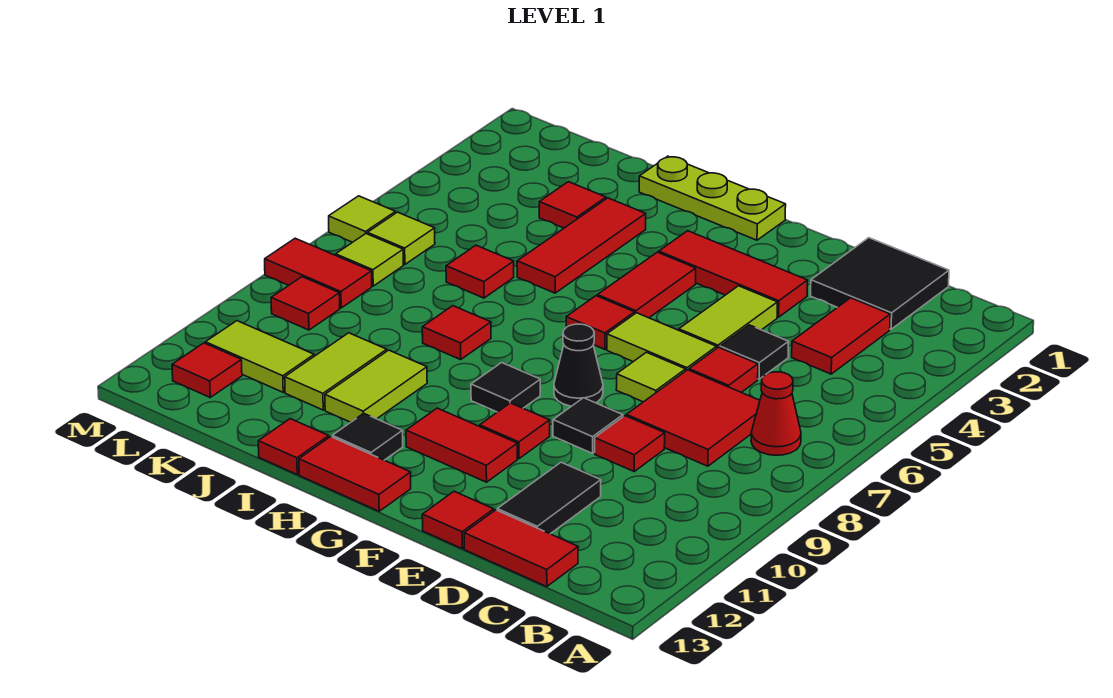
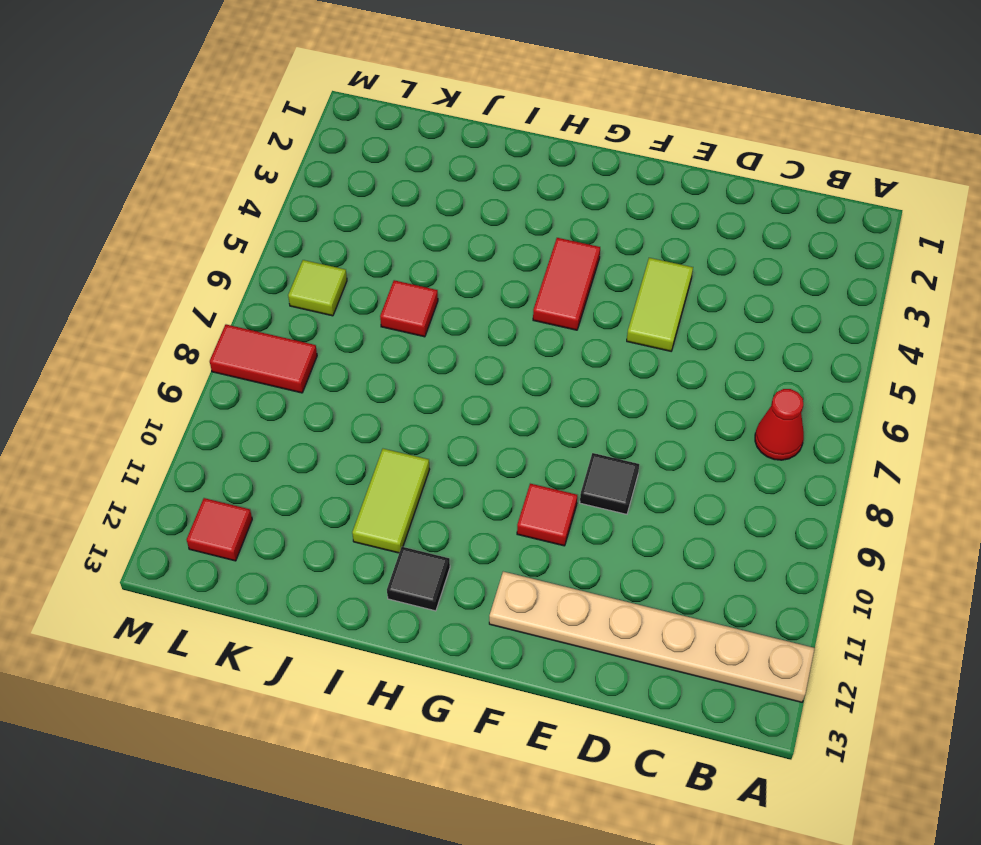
tan 1x6 plate [489,572,815,702] -> black 1x2 tile [497,462,601,534]
none -> black 2x2 tile [811,238,949,329]
none -> red 1x2 tile [792,298,890,374]
none -> red 2x2 tile [626,370,760,466]
none -> red 1x2 tile [464,510,578,587]

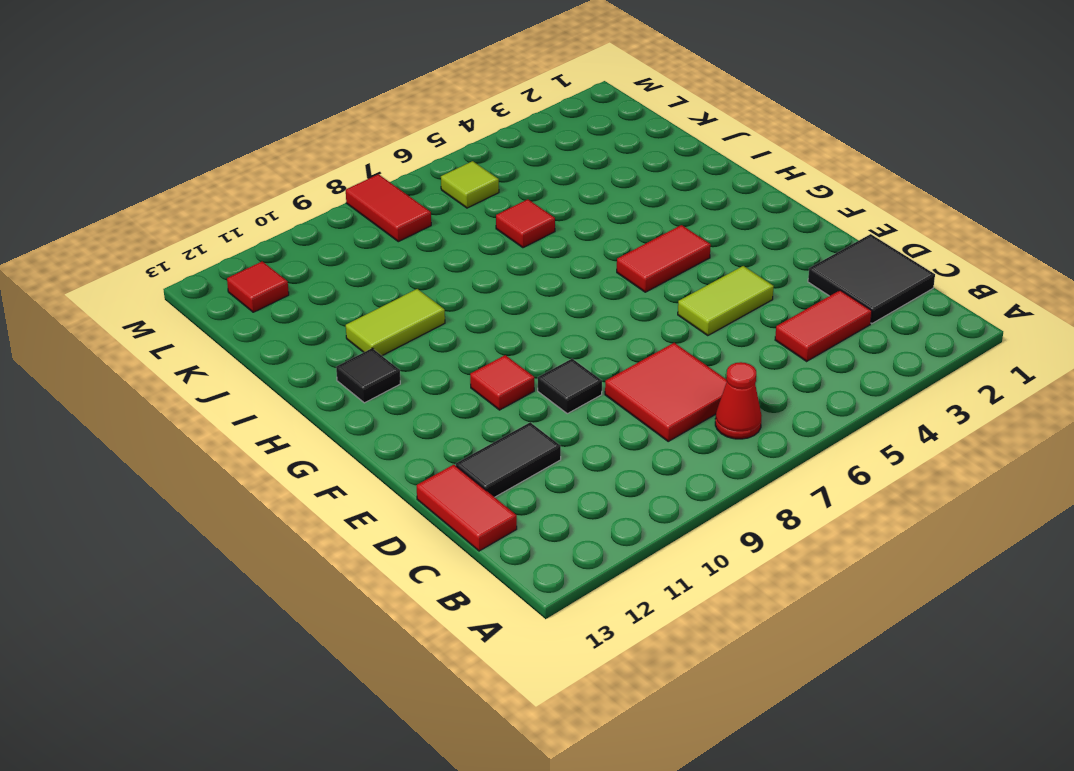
none -> black 1x1 tile [720,325,789,379]
none -> red 1x1 tile [689,347,758,392]
none -> red 1x1 tile [595,416,665,471]
none -> red 1x3 tile [659,231,808,317]

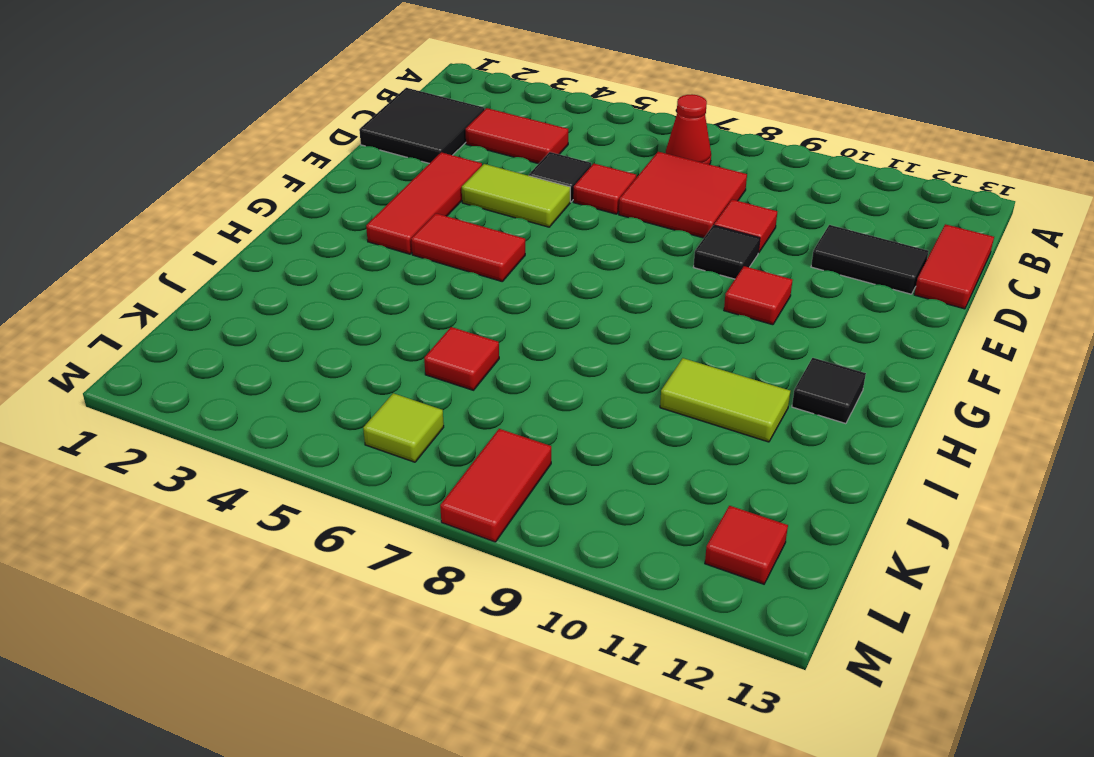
none -> lime 1x2 tile [607,313,717,371]
none -> lime 1x1 tile [616,352,686,402]
none -> red 1x1 tile [422,491,494,549]
none -> black 1x1 cone [554,324,603,406]

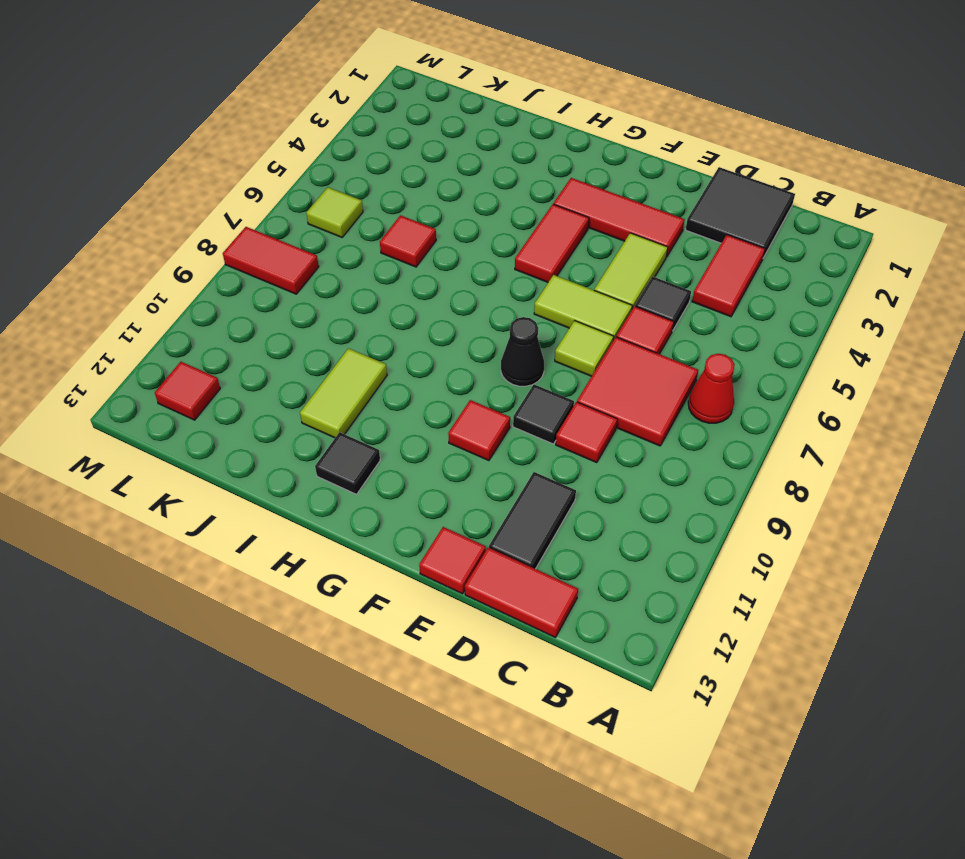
none -> red 1x2 tile [406,408,517,482]
none -> lime 1x3 plate [639,156,786,240]
none -> red 1x1 tile [566,296,635,349]
none -> black 1x1 tile [471,363,540,412]

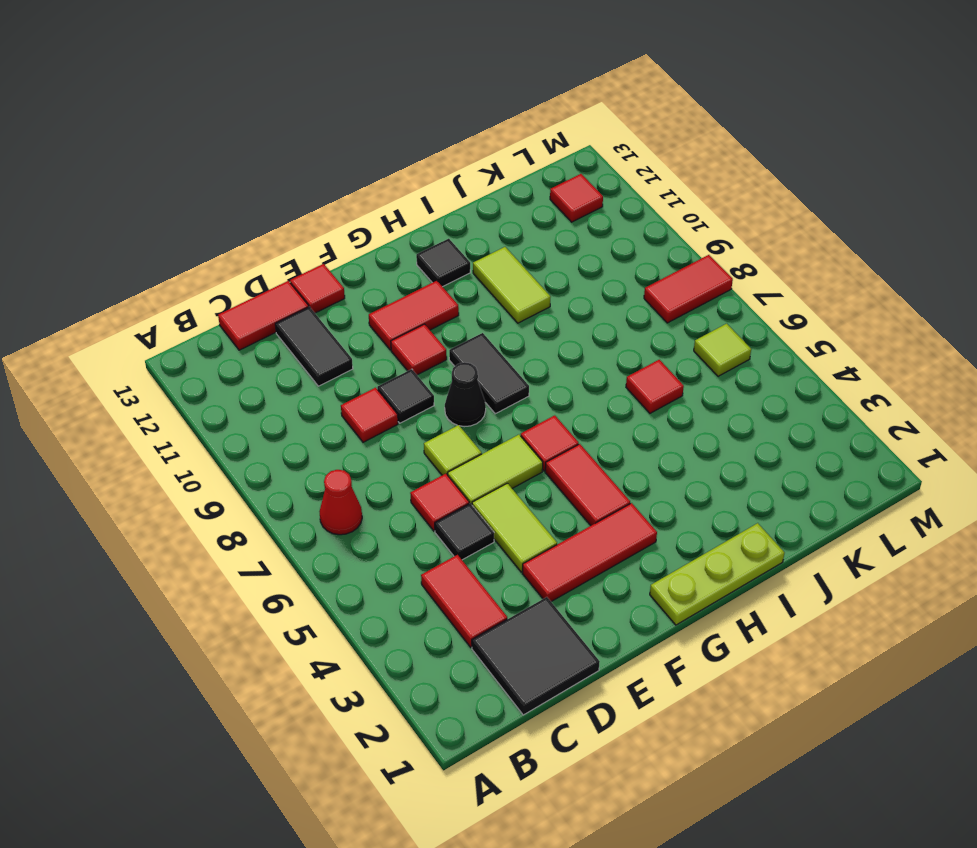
black 1x2 tile [449,333,529,414] -> black 1x1 tile [471,363,540,412]
none -> red 2x2 tile [626,370,760,466]
none -> red 1x2 tile [299,437,411,511]
none -> red 1x3 tile [517,198,646,293]
none -> red 1x1 tile [422,306,491,359]

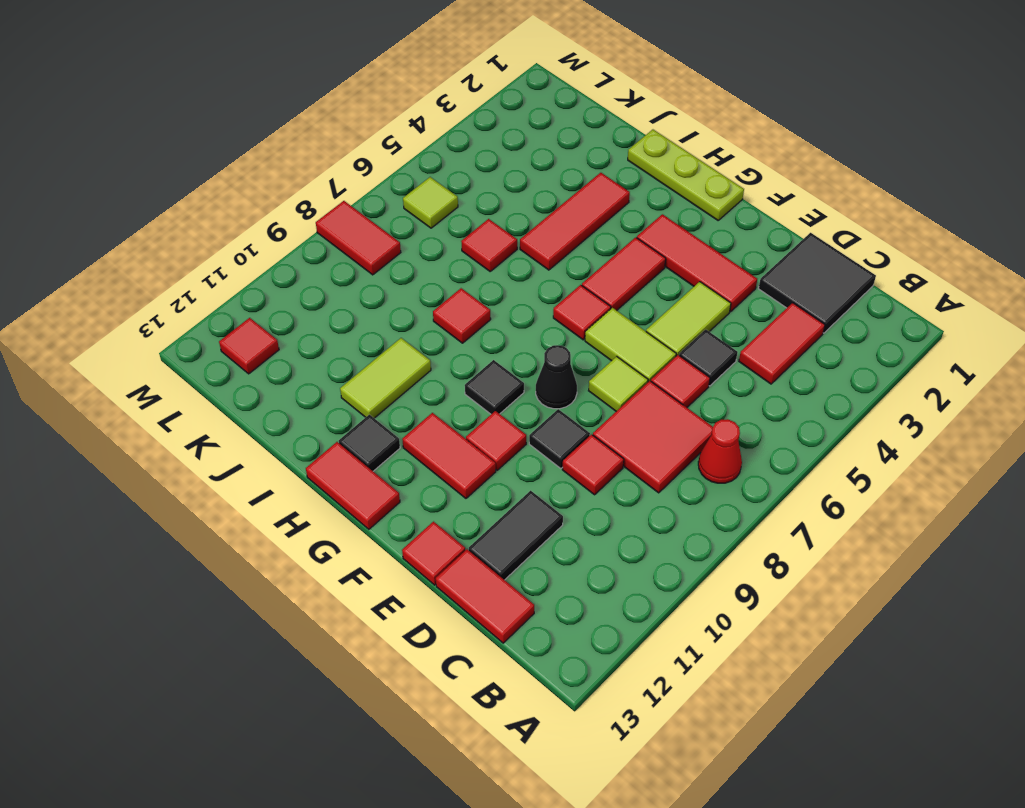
none -> red 1x1 tile [258,419,329,474]
none -> red 1x1 tile [539,182,606,228]
none -> lime 1x2 tile [285,333,387,410]
none -> lime 1x2 tile [205,321,314,392]

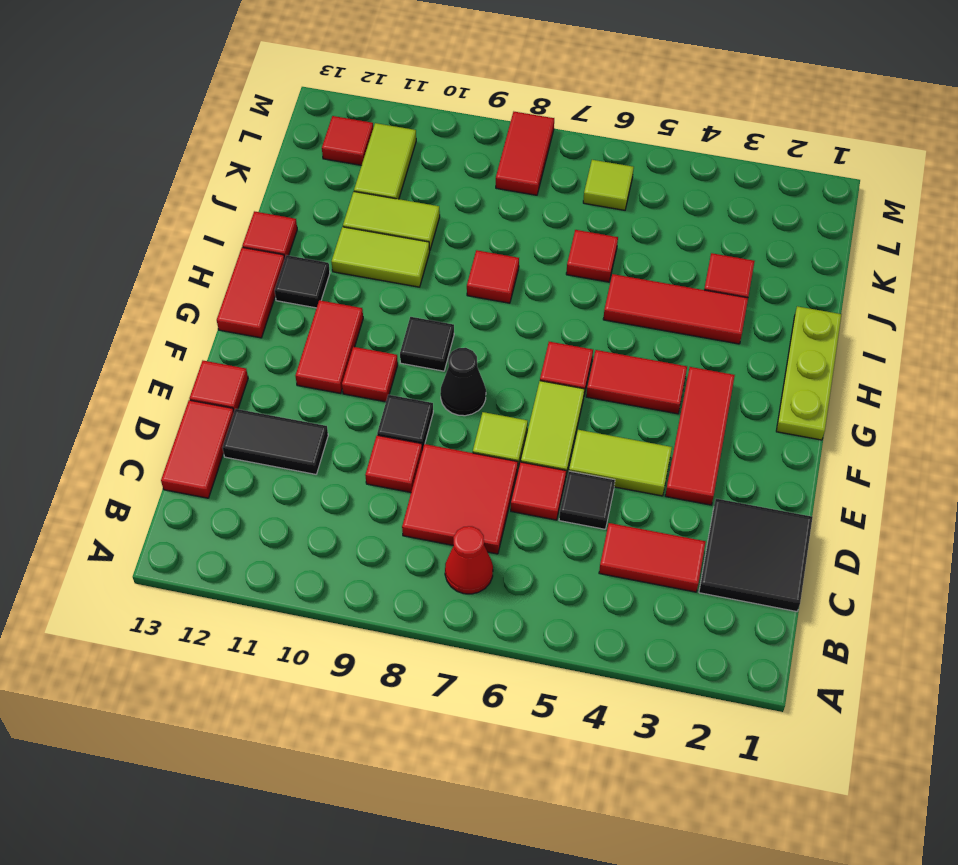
none -> lime 1x1 tile [336,234,403,286]
none -> red 1x1 tile [271,277,340,330]
none -> lime 1x1 tile [329,196,396,242]

